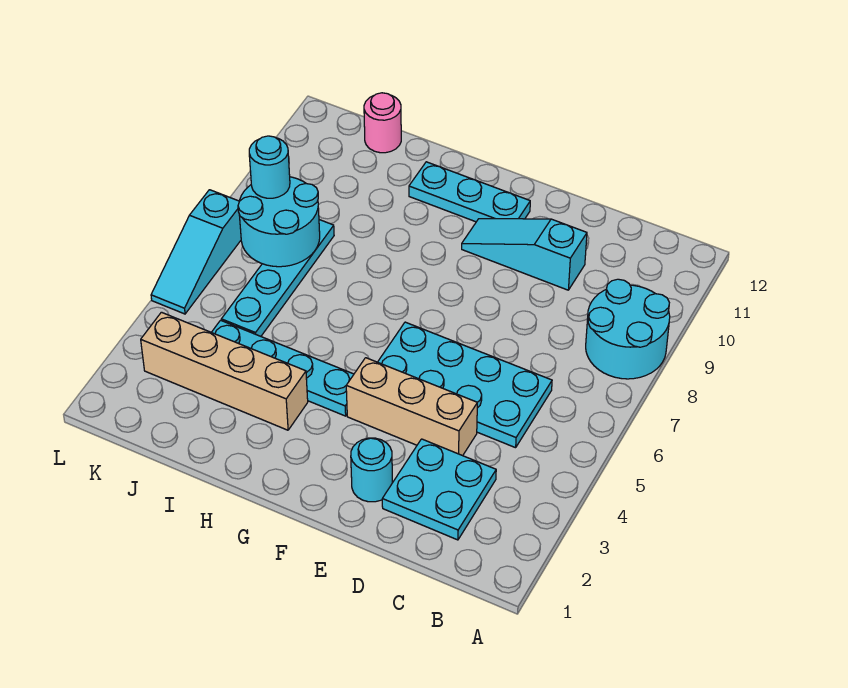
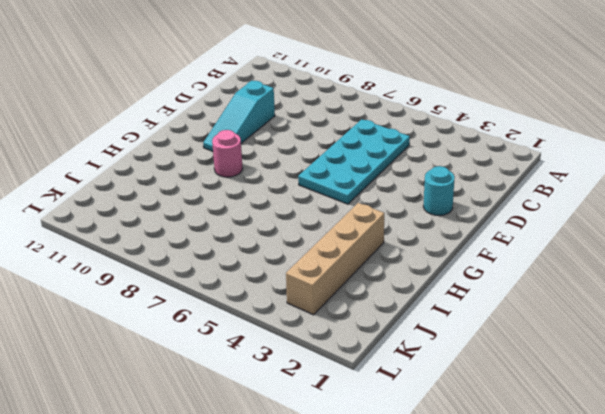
pink 1x1 round brick [212,130,243,177] -> pink 1x1 round brick moved to [364,93,401,153]
none -> cyan 2x2 round brick [586,279,670,379]
none -> cyan 2x2 plate [382,439,496,540]
none -> tan 1x3 brick [346,358,477,456]

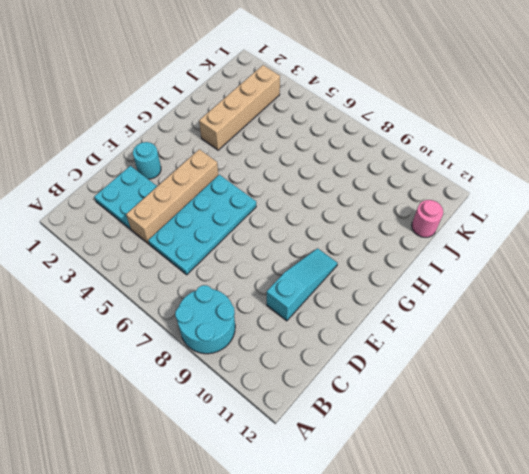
tan 1x4 brick [126,149,218,244] -> tan 1x3 brick [346,358,477,456]
none -> cyan 1x3 plate [409,162,530,222]
none -> cyan 1x4 plate [212,320,354,416]
none -> cyan 1x4 plate [221,220,334,336]

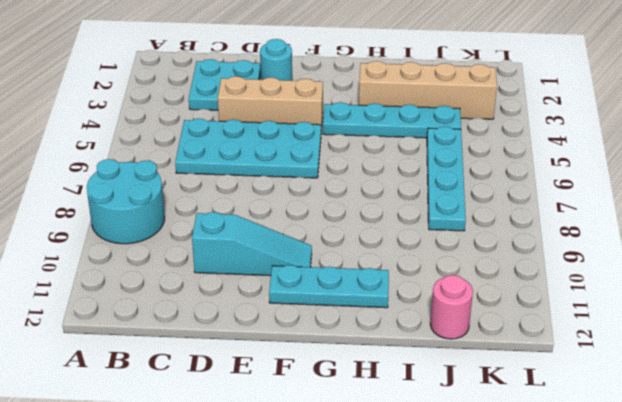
none -> cyan 1x3 slope [151,190,241,314]
none -> cyan 2x2 round brick [238,177,320,267]
none -> cyan 1x1 round brick [249,136,290,198]

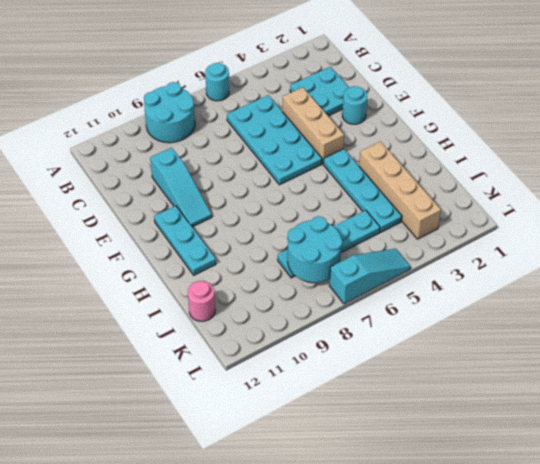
cyan 1x1 round brick [205,63,229,101] -> cyan 1x1 round brick moved to [249,136,290,198]

